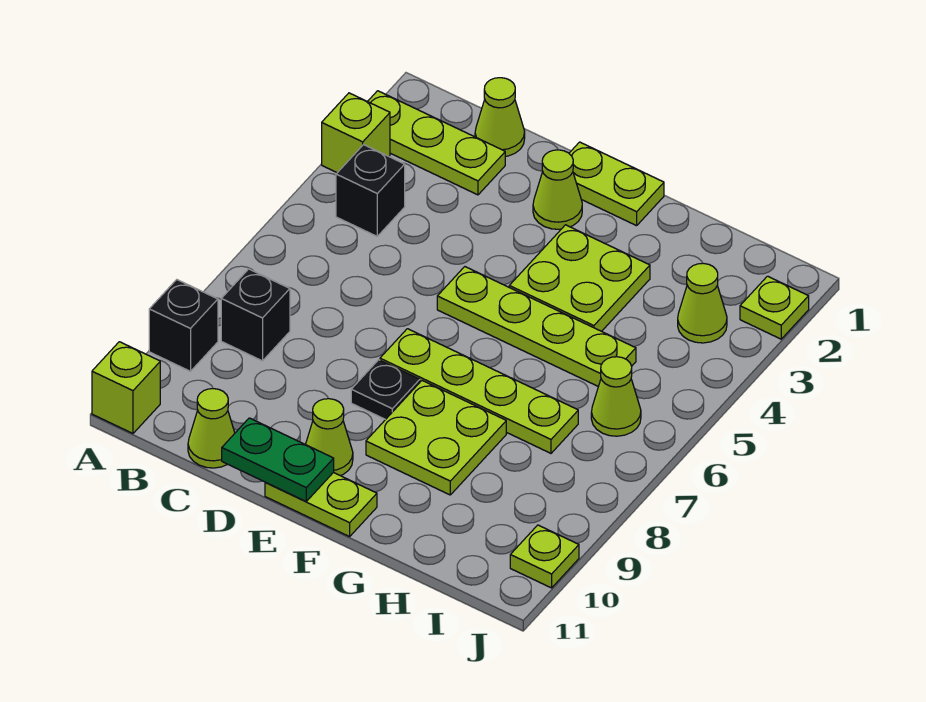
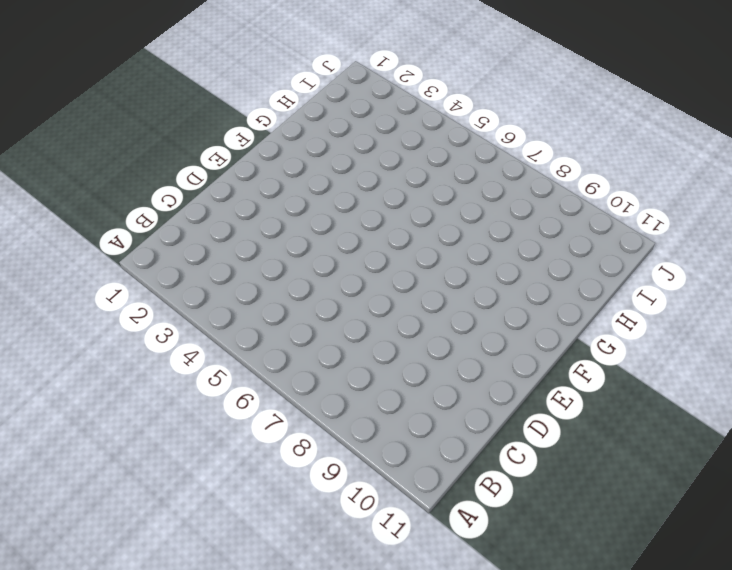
none -> lime 1x3 plate [368,91,505,195]
none -> lime 1x1 brick [322,93,390,173]
none -> black 1x1 brick [149,280,218,371]

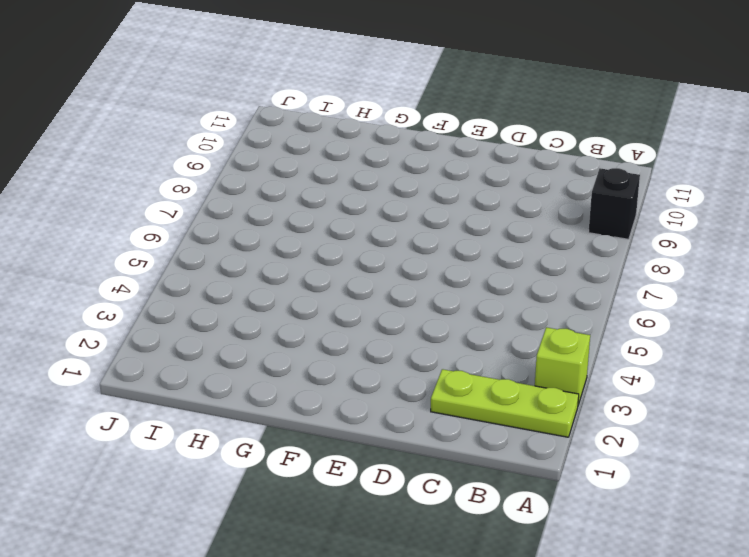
none -> lime 1x1 brick [92,342,160,433]
none -> black 1x1 brick [336,145,405,236]
none -> black 1x1 brick [221,269,290,361]

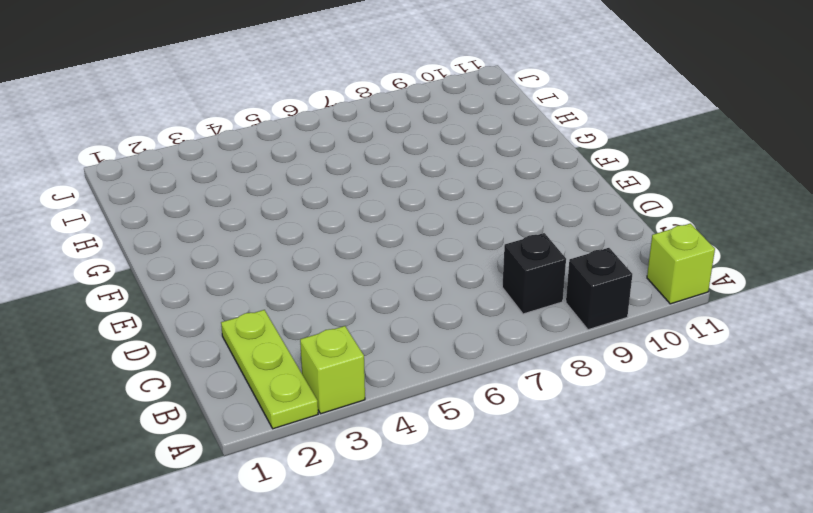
none -> black 1x1 brick [336,145,405,236]
none -> lime 1x1 cone [475,78,525,156]
none -> lime 1x1 cone [188,389,235,468]

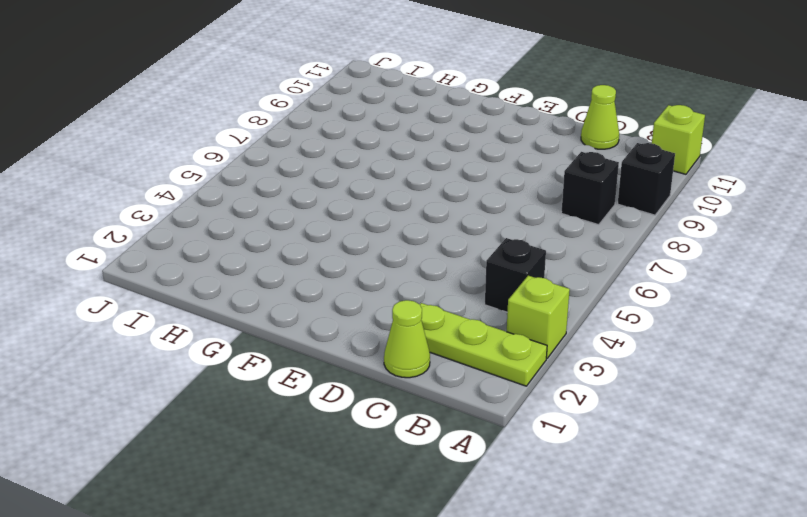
none -> lime 1x2 plate [569,142,664,226]
none -> lime 1x1 cone [533,150,582,229]
none -> lime 1x4 plate [437,267,636,387]

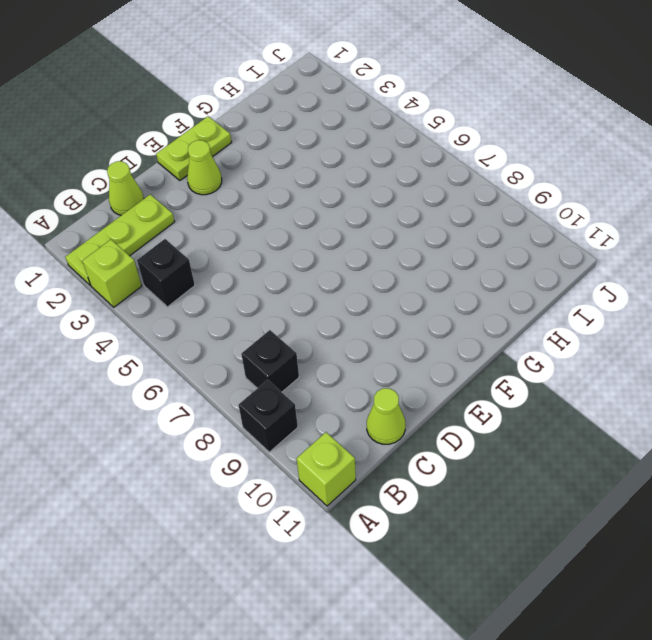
none -> lime 1x4 plate [437,267,636,387]
none -> lime 1x4 plate [380,329,578,453]
none -> black 1x1 plate [351,360,420,420]

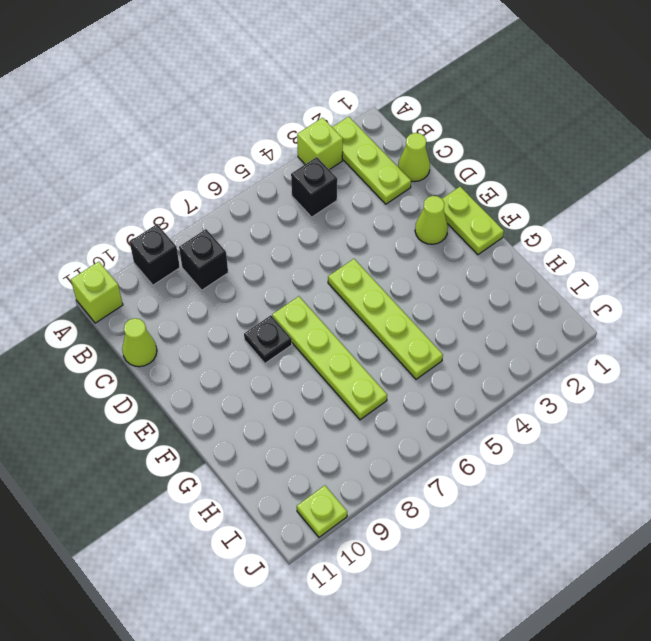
none -> lime 1x1 cone [306,399,353,476]
none -> lime 1x2 plate [265,472,377,537]
none -> lime 2x2 plate [509,225,650,331]

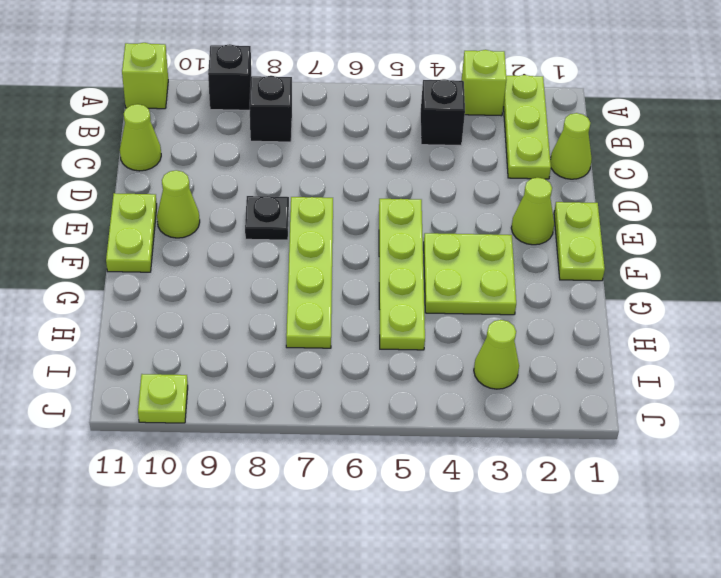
none -> lime 2x2 plate [366,381,506,495]
none -> lime 1x1 cone [591,357,641,436]
none -> lime 1x1 plate [740,276,809,339]

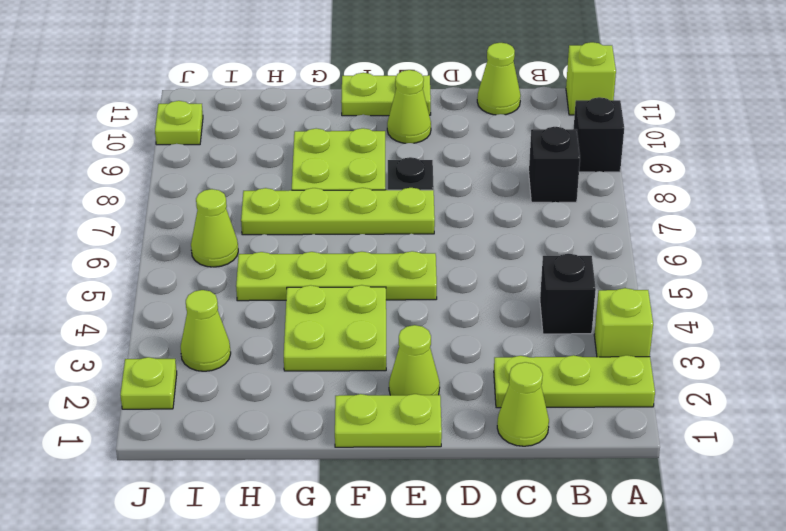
none -> green 1x2 plate [222,418,334,501]

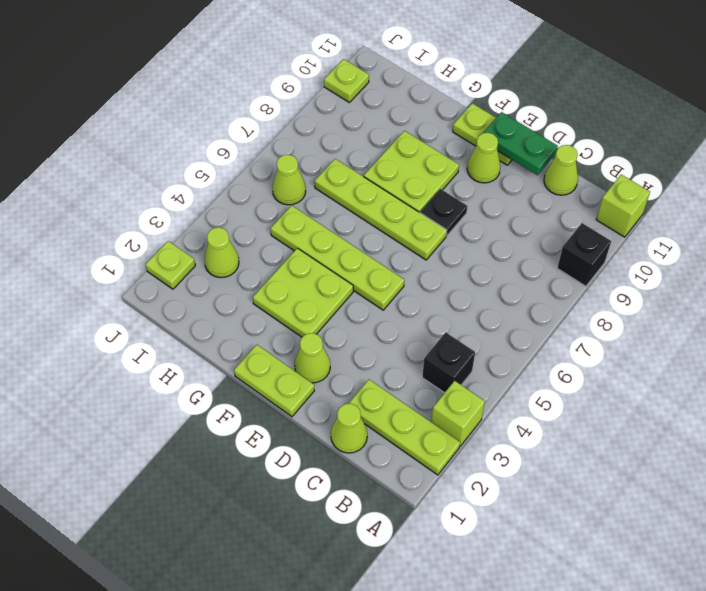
none -> black 1x1 brick [221,269,290,361]

